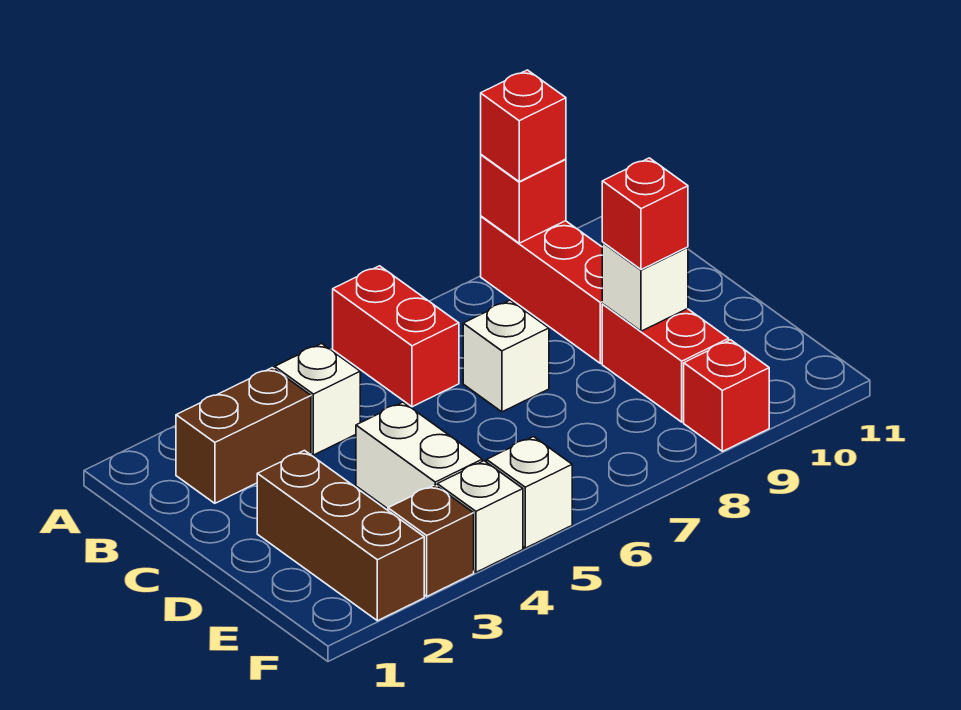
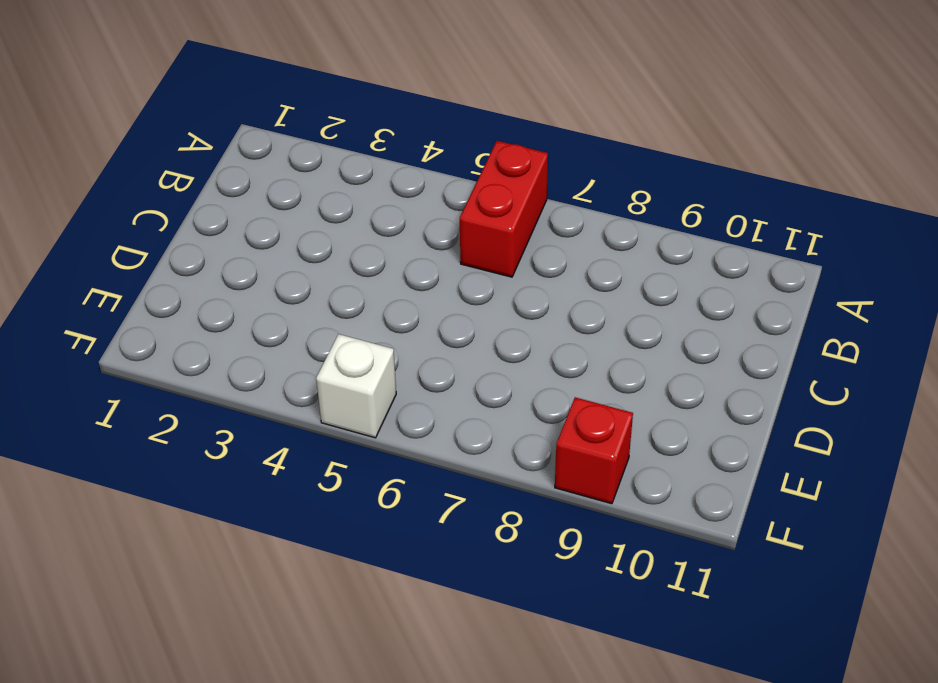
none -> red 1x3 brick [481,216,603,364]
none -> brown 1x2 brick [176,368,311,503]
none -> white 1x1 brick [275,343,360,455]

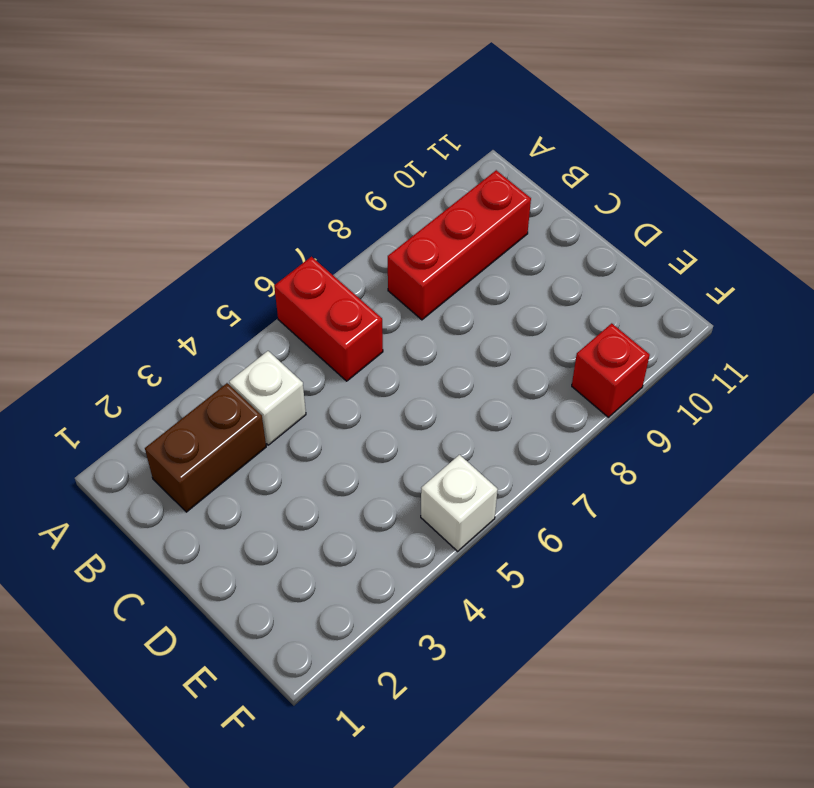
red 1x3 brick [388,170,531,320] -> red 1x3 brick turned to [481,216,603,364]
none -> white 1x1 brick [463,300,549,412]
none -> brown 1x3 brick [257,450,424,621]
none -> white 1x2 brick [356,402,482,509]

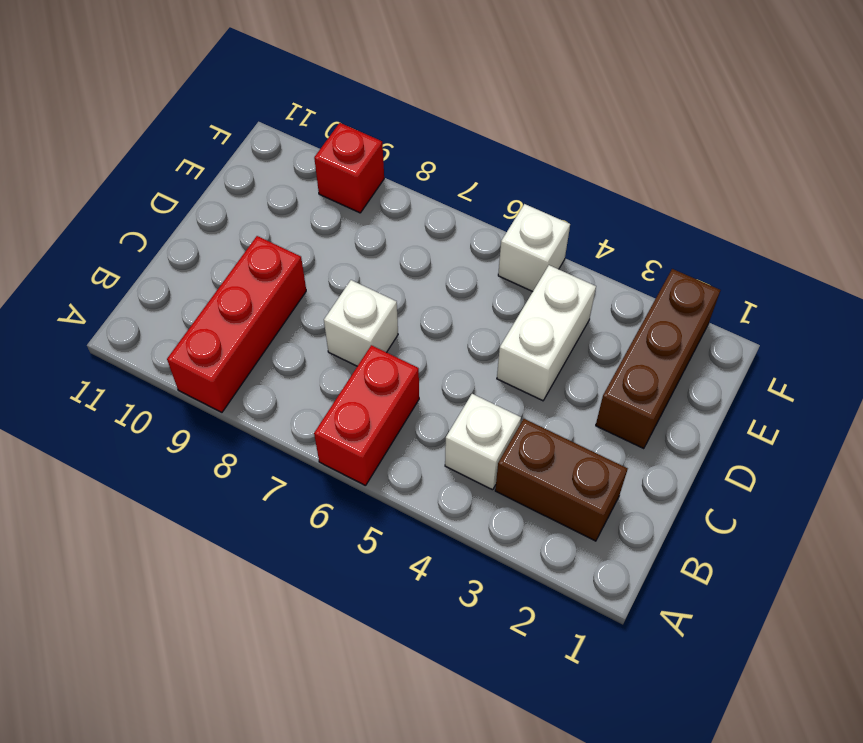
none -> red 1x2 brick [602,304,729,422]
none -> brown 1x1 brick [388,485,474,596]
none -> white 1x1 brick [437,461,523,572]

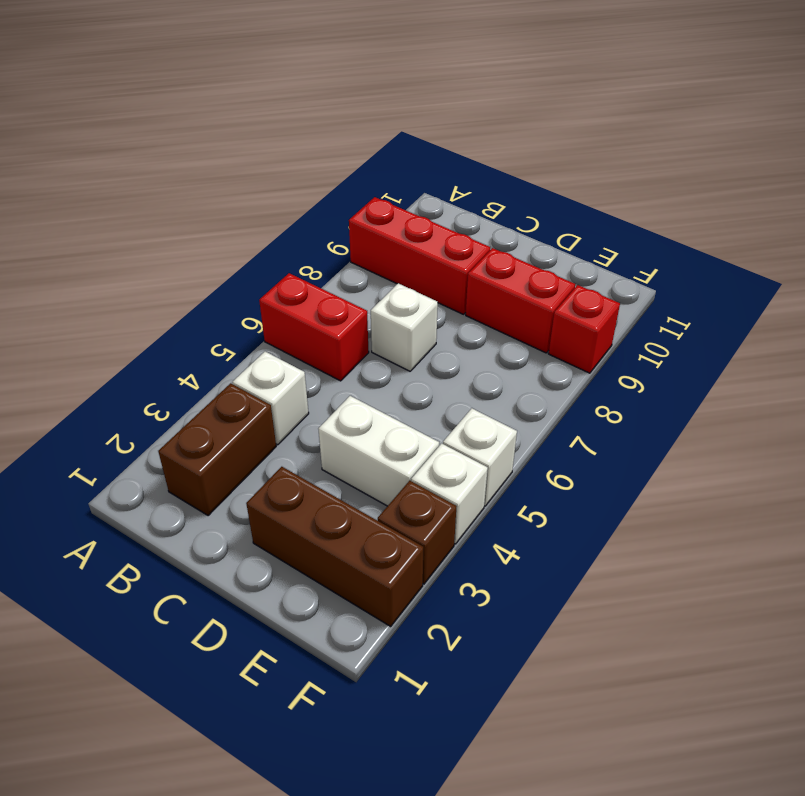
none -> red 1x1 brick [481,155,566,243]
none -> white 1x1 brick [602,243,688,331]
none -> red 1x1 brick [481,70,566,182]

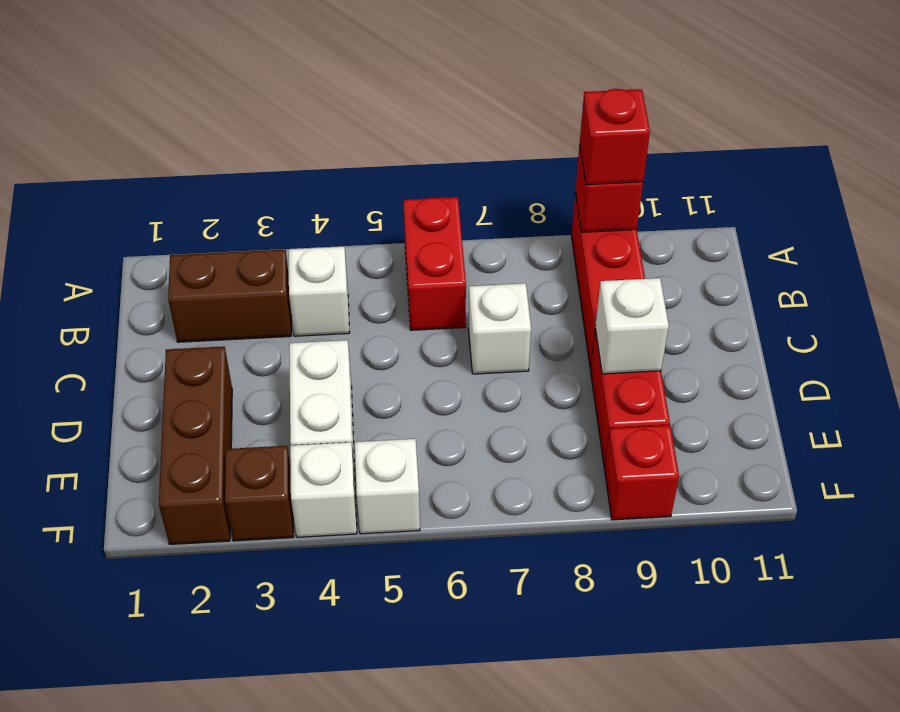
none -> red 1x1 brick [602,158,688,270]

